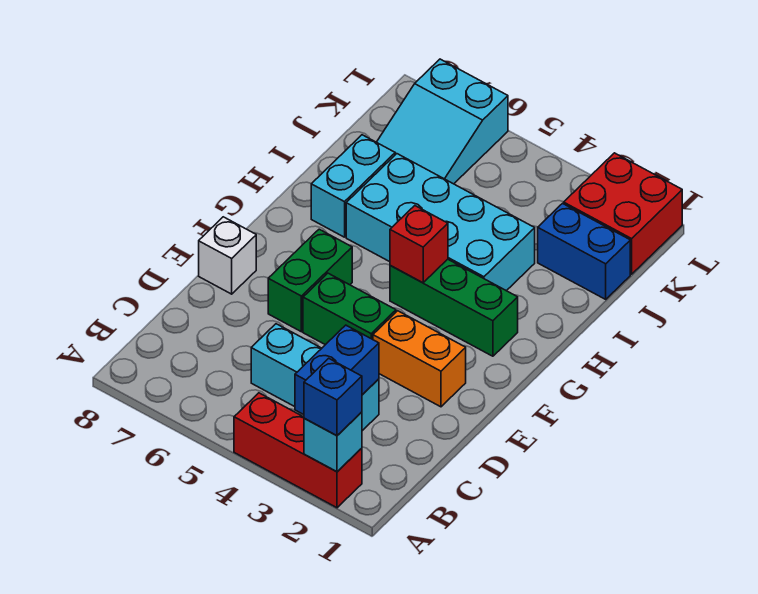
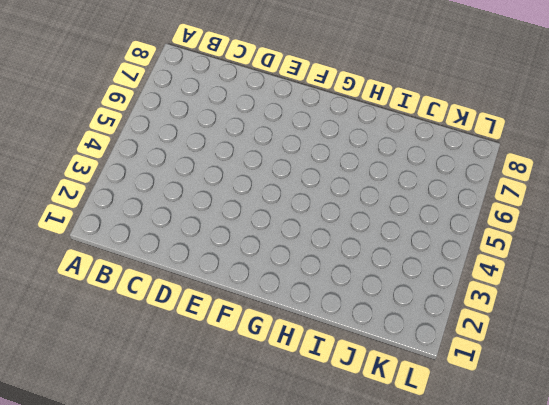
none -> red 1x3 brick [234,393,362,508]
none -> cyan 1x3 brick [251,324,379,431]
none -> orange 1x2 brick [373,311,466,407]

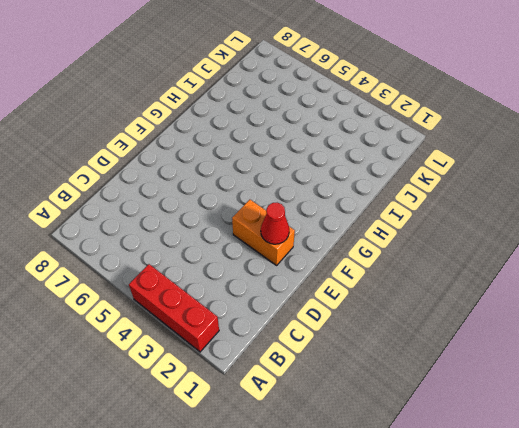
red 1x1 cone [261,203,289,244] -> none
none -> cyan 1x3 brick [251,324,379,431]
none -> green 1x2 brick [303,273,396,345]
none -> green 1x2 brick [268,229,352,332]

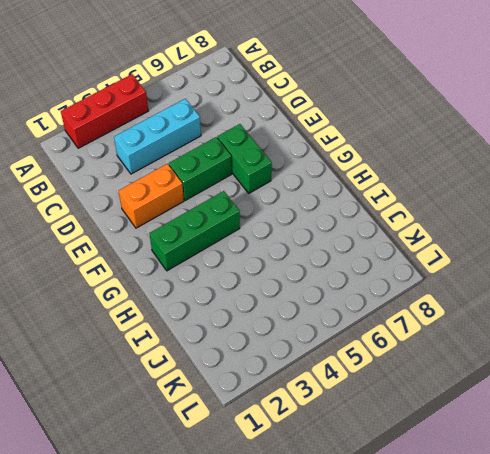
none -> white 1x1 brick [199,217,256,294]
none -> cyan 2x4 brick [346,154,535,291]
none -> cyan 1x2 brick [311,135,395,237]

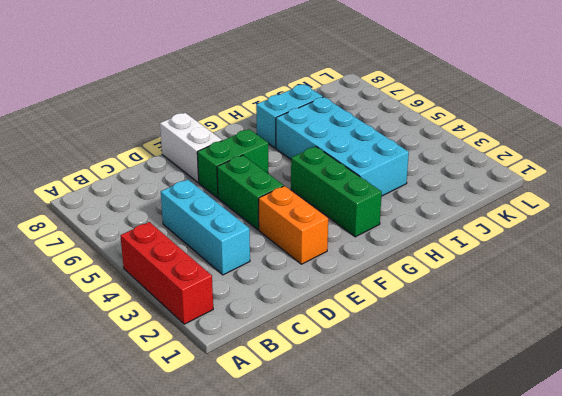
white 1x2 brick [160,113,222,183] -> white 1x1 brick [199,217,256,294]
none -> blue 1x2 brick [538,204,630,299]
none -> cyan 2x3 slope [377,59,508,184]
none -> red 2x2 brick [564,153,682,274]

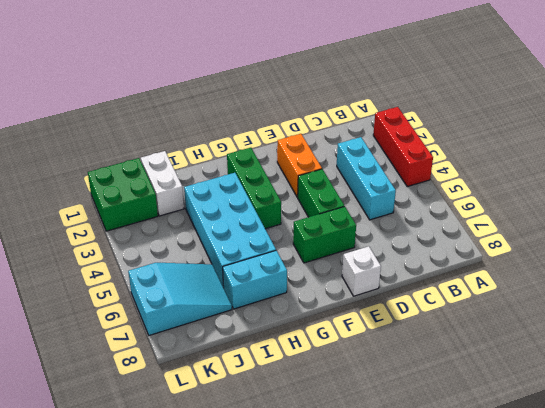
white 1x2 brick [141,151,184,216] -> blue 1x2 brick [538,204,630,299]
green 2x2 brick [88,158,158,231] -> red 2x2 brick [564,153,682,274]
none -> cyan 1x1 brick [304,412,362,472]
none -> blue 1x2 brick [295,325,379,415]
none -> red 1x1 brick [390,206,448,283]

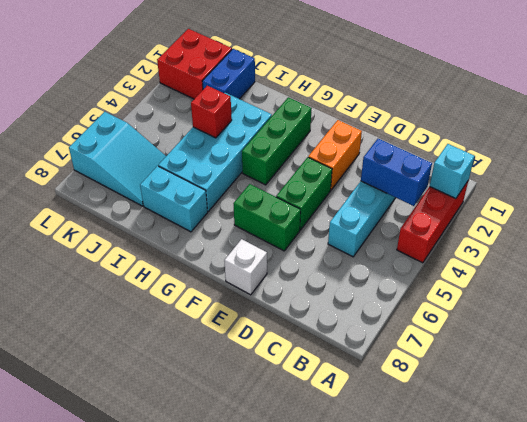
red 1x1 brick [191,86,232,138] -> red 1x1 brick moved to [390,206,448,283]
none -> blue 1x1 brick [304,358,362,435]

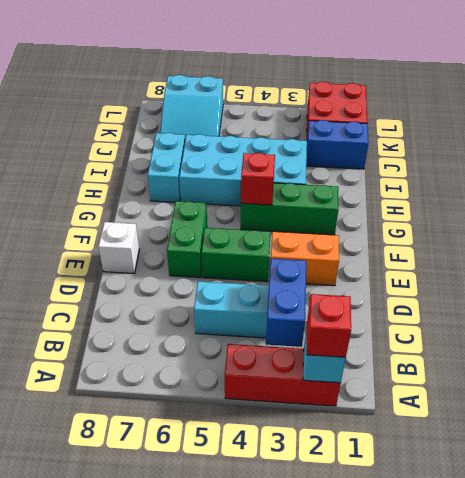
red 1x1 brick [306,294,351,358] -> blue 1x1 brick [304,358,362,435]

